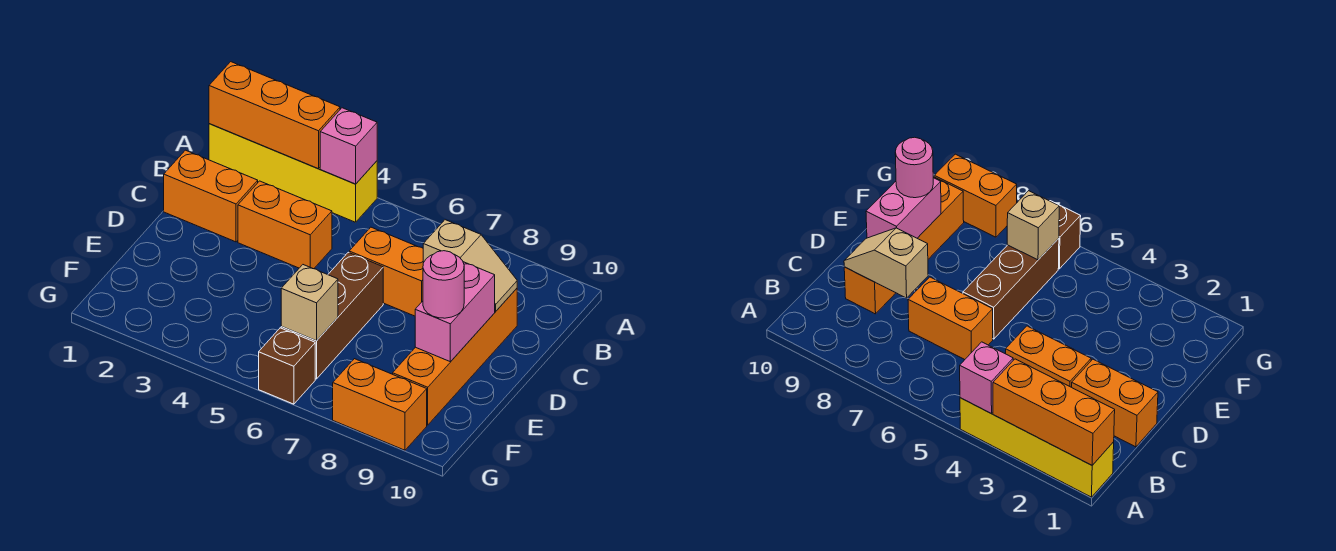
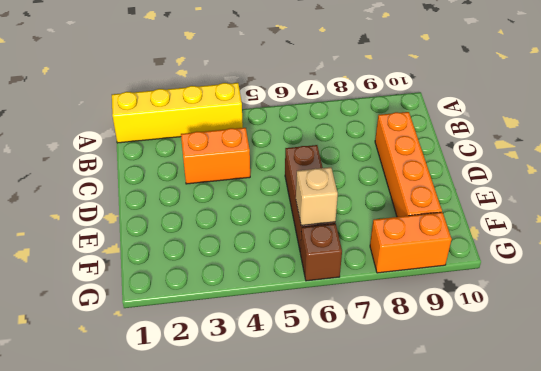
none -> orange 1x2 brick [164,150,258,242]
none -> orange 1x2 brick [349,227,423,316]
none -> orange 1x3 brick [209,62,340,169]

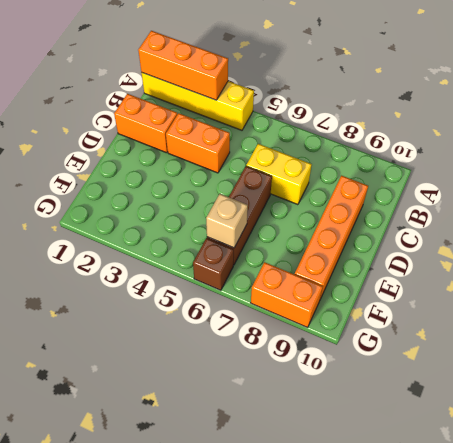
yellow 1x2 brick [246,144,312,205] -> orange 1x2 brick [349,227,423,316]
none -> pink 1x1 brick [320,108,377,184]
none -> tan 1x2 slope [423,220,517,311]
none -> pink 1x2 brick [415,262,495,361]

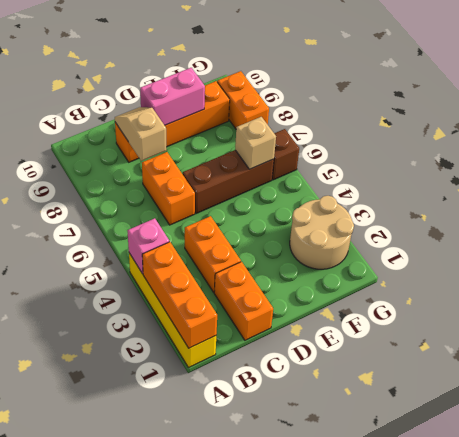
tan 2x2 round brick [290,196,354,269] -> none
none -> pink 1x1 round brick [423,251,464,318]

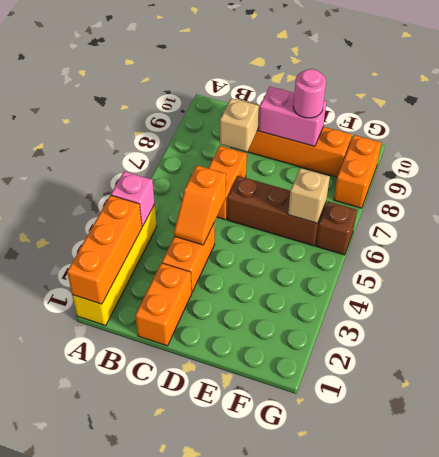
orange 1x2 slope [174,165,226,245] -> none

